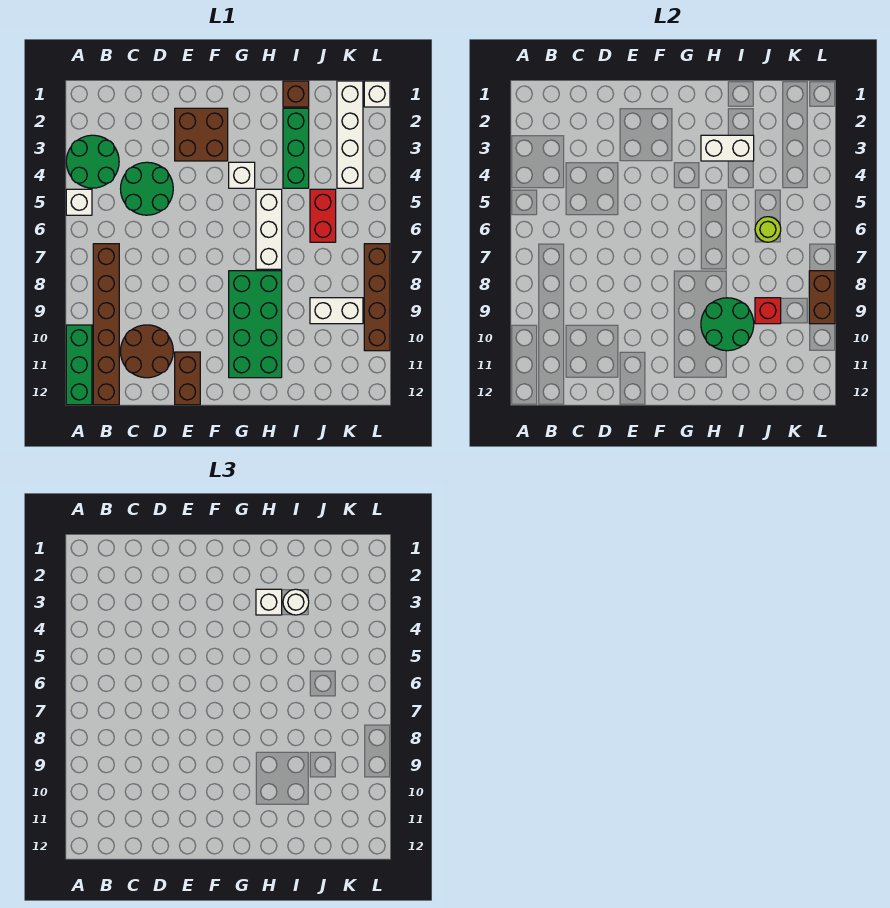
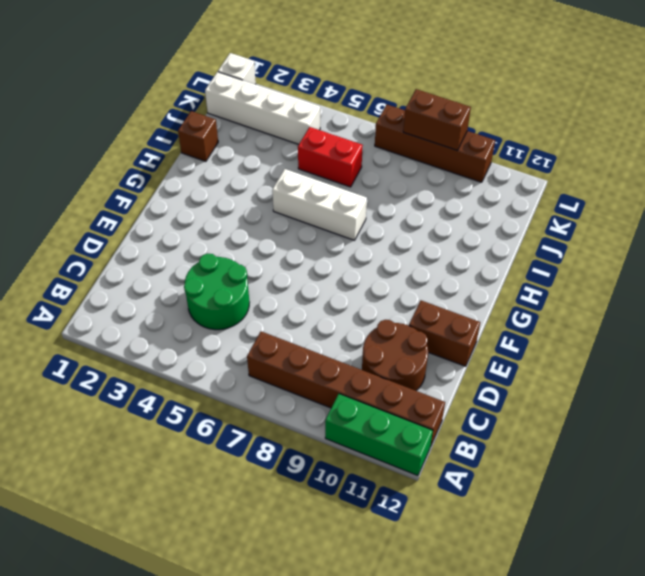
none -> green 2x2 round brick [66,135,119,188]
none -> white 1x1 brick [66,189,92,215]
none -> brown 2x2 brick [175,108,228,161]

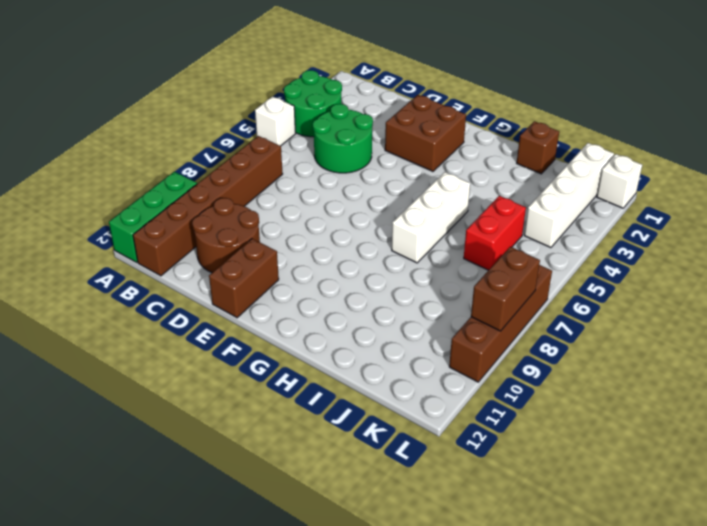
none -> white 1x1 brick [229,162,255,188]
none -> green 2x4 brick [229,271,282,378]
none -> green 1x3 brick [283,108,309,188]

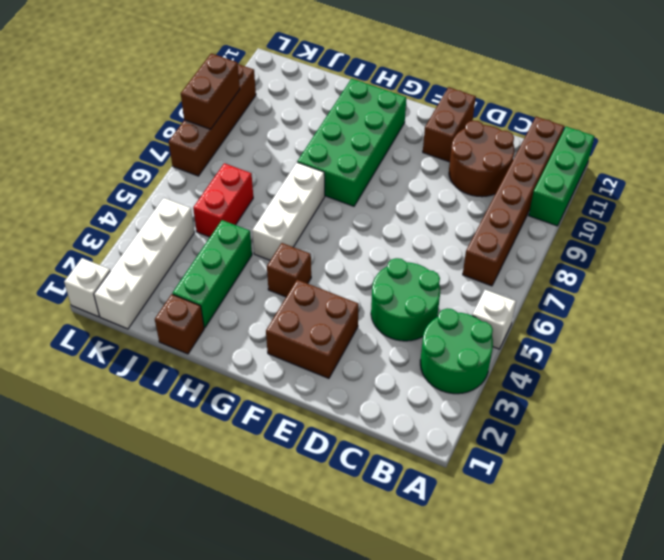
brown 1x1 brick [267,243,311,297] -> white 1x1 brick [229,162,255,188]
none -> white 1x2 brick [310,298,363,324]
none -> white 1x2 brick [701,135,754,161]
none -> green 2x2 round brick [701,298,754,351]

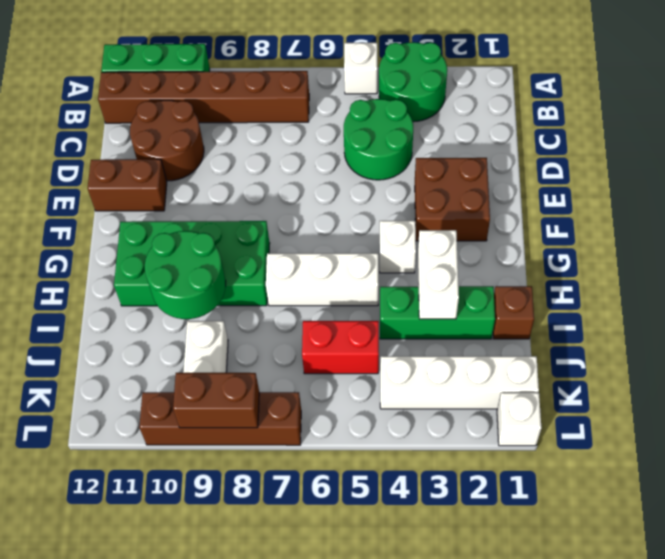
none -> lime 1x1 round brick [755,217,781,242]
none -> red 1x1 brick [755,298,781,324]
none -> white 1x1 brick [256,589,282,615]

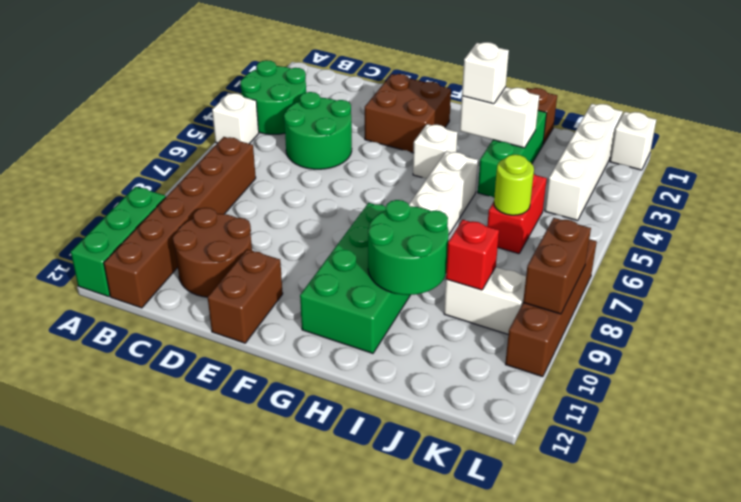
none -> white 1x1 round brick [283,589,309,615]

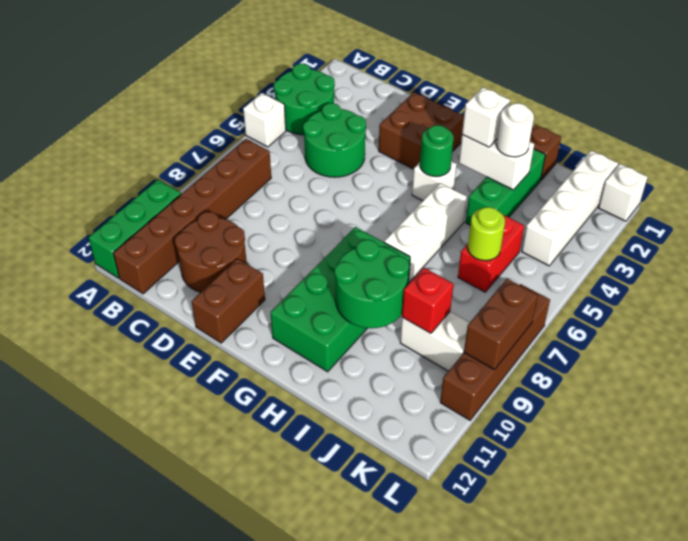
green 1x1 round brick [420,125,454,177] -> none

